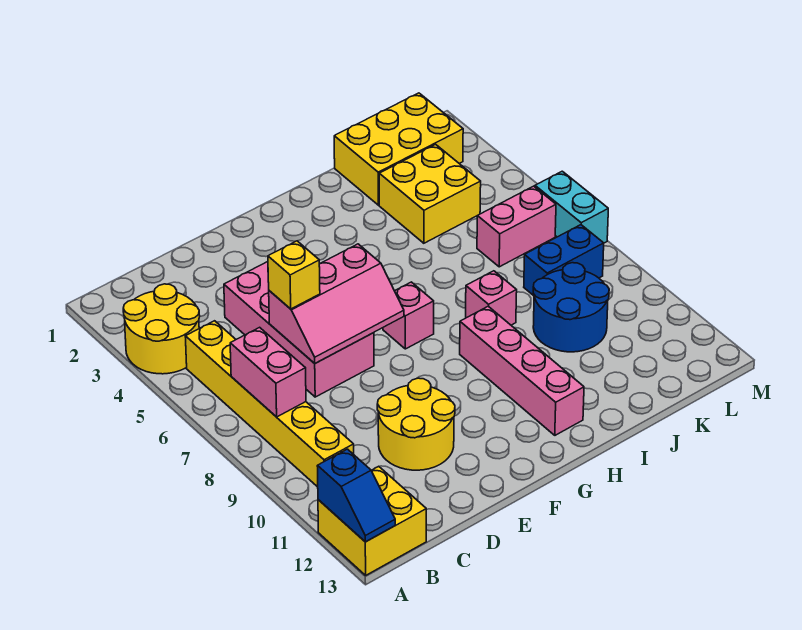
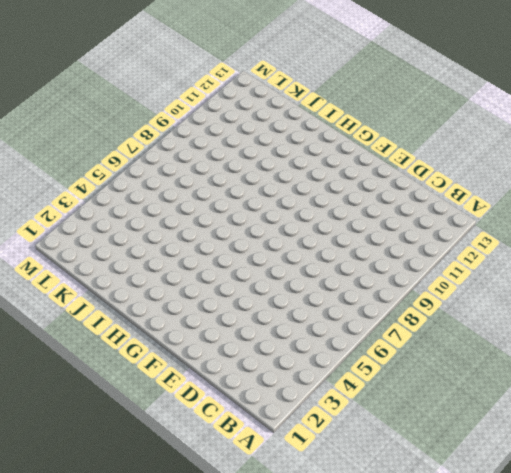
none -> yellow 2x2 round brick [123,284,200,374]
none -> yellow 2x2 brick [318,466,426,575]
none -> yellow 1x6 brick [185,321,354,487]

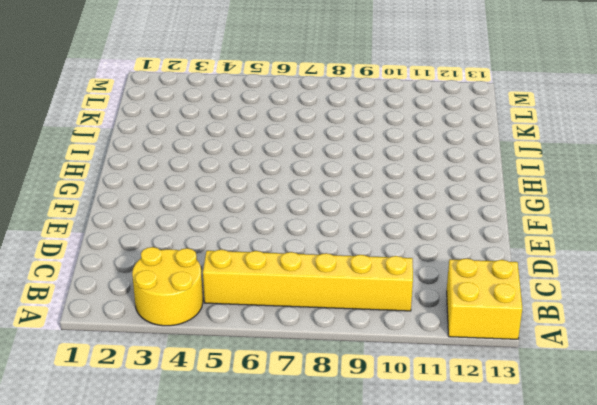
none -> pink 2x4 brick [224,262,374,397]
none -> yellow 2x2 round brick [377,378,455,470]
none -> pink 1x1 brick [383,282,434,349]

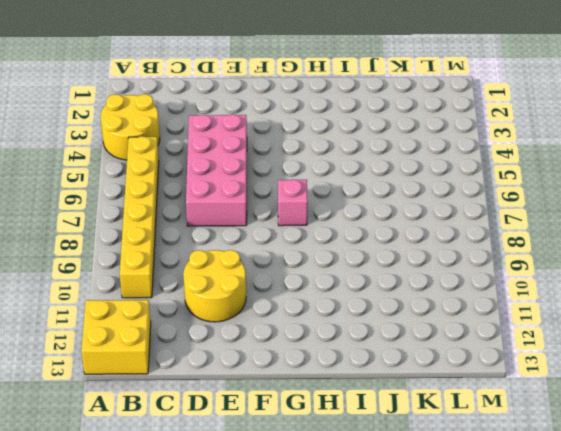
none -> pink 1x4 brick [460,306,584,435]
none -> pink 1x1 brick [466,271,517,325]
none -> yellow 2x3 brick [334,93,463,205]

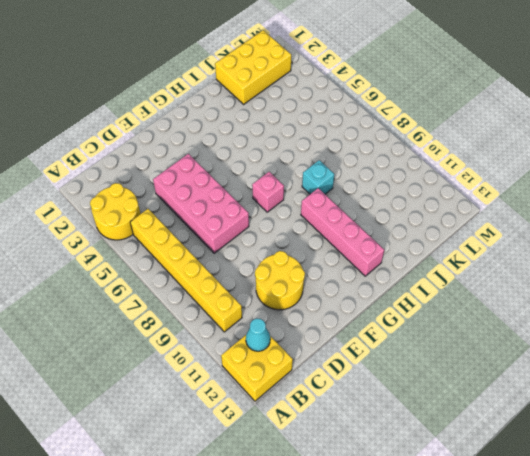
cyan 1x1 cone [246,318,270,351] -> none
cyan 1x1 brick [302,160,334,194] -> pink 1x1 brick [466,271,517,325]
none -> yellow 2x2 brick [379,144,481,243]
none -> blue 2x2 round brick [533,263,609,352]
none -> pink 1x2 brick [477,186,556,267]

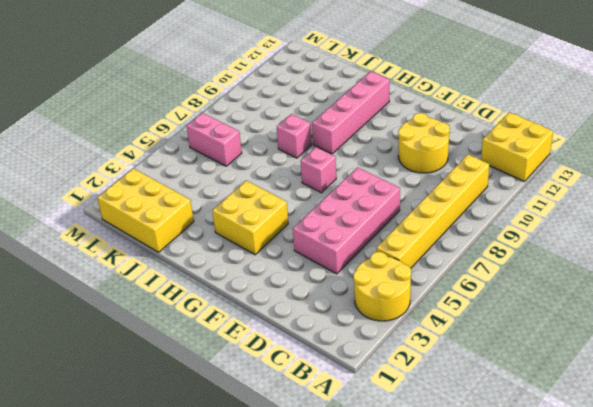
yellow 2x2 brick [212,181,288,255] -> yellow 2x2 brick moved to [379,144,481,243]
none -> blue 2x2 round brick [533,263,609,352]
none -> blue 1x2 brick [524,225,604,296]
none -> cyan 1x2 brick [535,171,608,243]

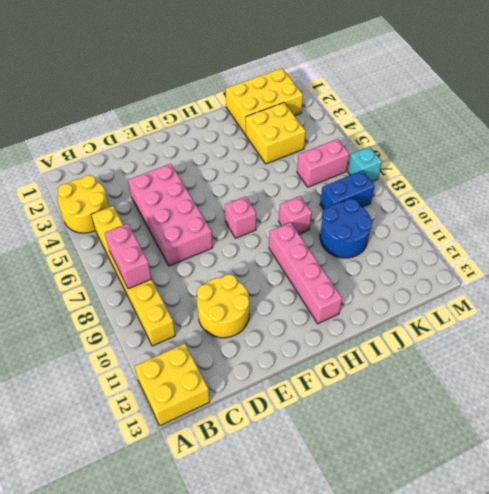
cyan 1x1 brick [348,147,382,182] -> cyan 1x2 brick [535,171,608,243]
none -> blue 1x2 slope [317,449,395,542]
none -> pink 2x3 slope [269,244,404,363]
none -> yellow 1x1 brick [268,241,320,309]

